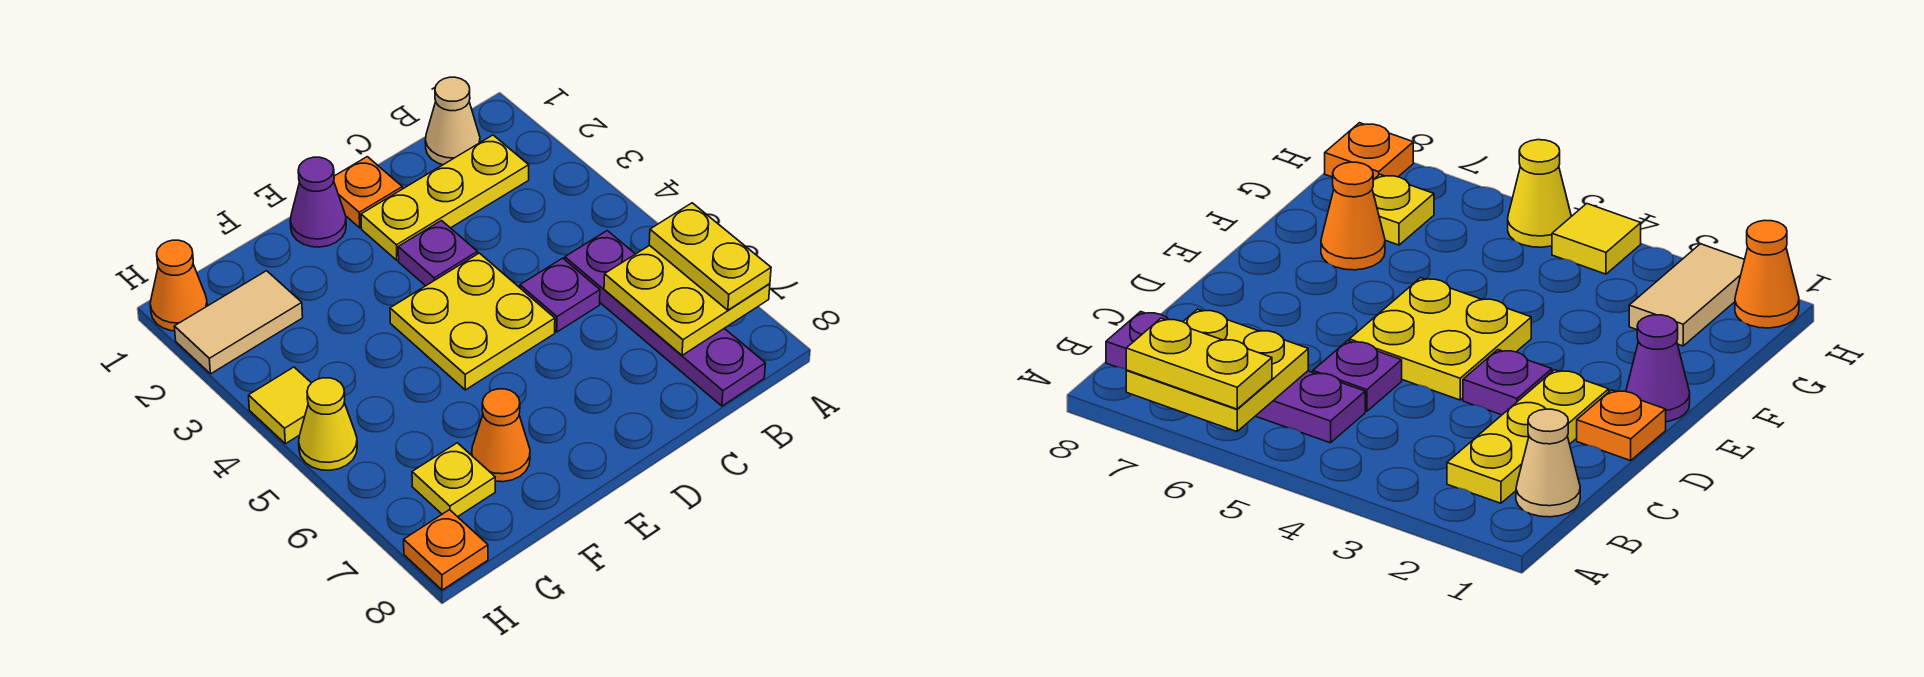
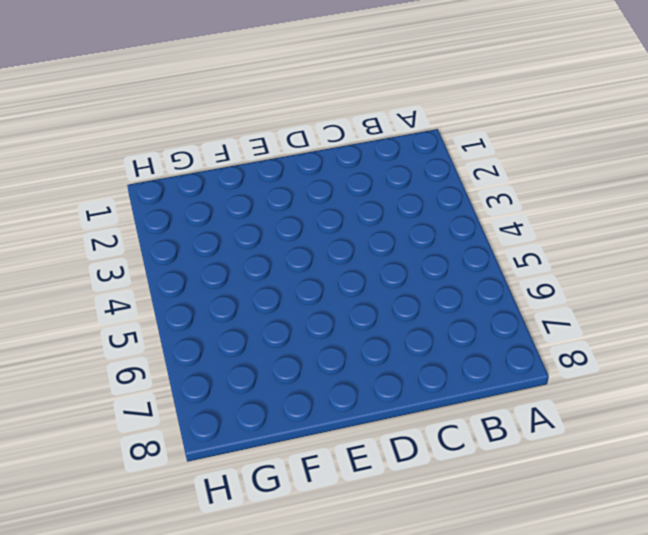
none -> tan 1x1 cone [425,77,480,165]
none -> yellow 1x3 plate [361,135,529,260]
none -> purple 1x4 plate [565,231,765,406]

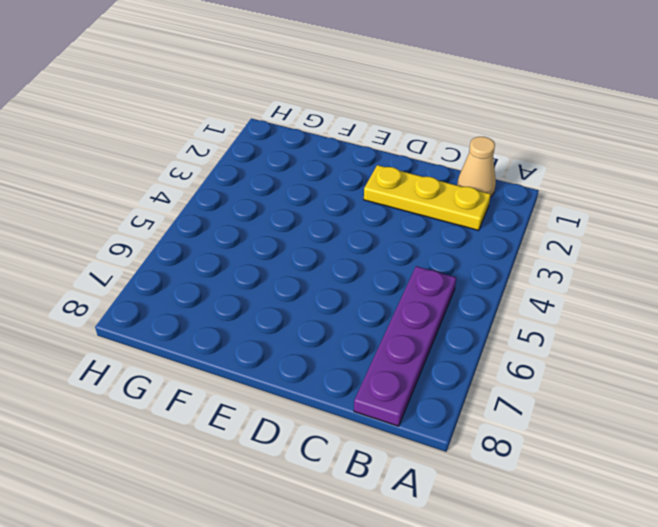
none -> purple 1x1 plate [520,258,600,332]
none -> orange 1x1 plate [334,157,402,228]
none -> purple 1x1 plate [398,221,478,286]

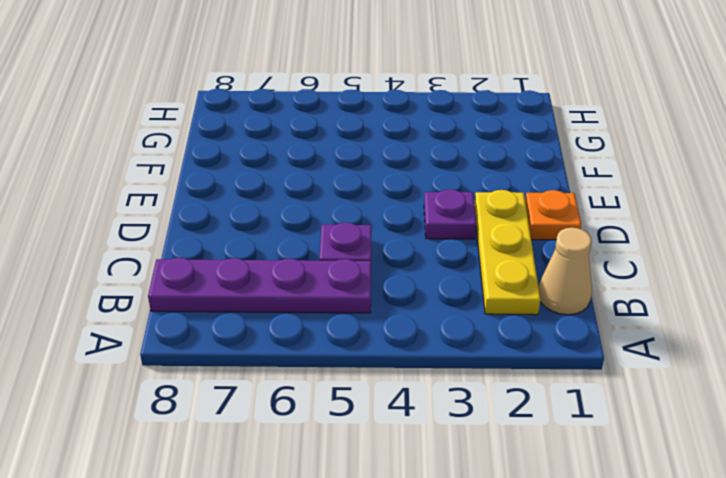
none -> yellow 2x2 plate [390,253,555,390]
none -> purple 1x1 cone [290,157,346,247]
none -> orange 1x1 cone [472,389,530,482]

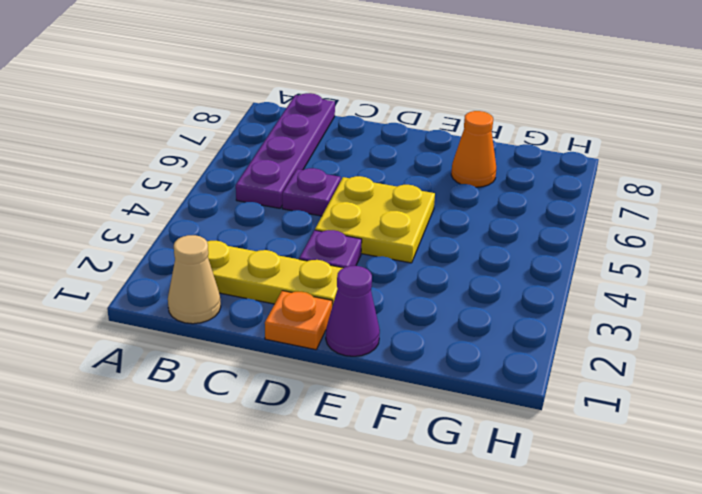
none -> tan 1x2 tile [174,271,303,374]
none -> yellow 1x1 plate [412,443,495,517]
none -> orange 1x1 cone [150,240,207,331]

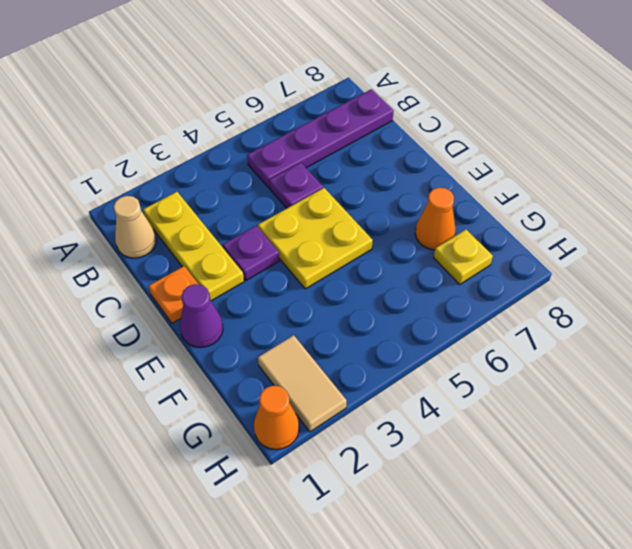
none -> yellow 1x1 tile [249,367,311,444]
none -> yellow 1x1 cone [299,378,357,470]
none -> orange 1x1 plate [404,510,488,590]

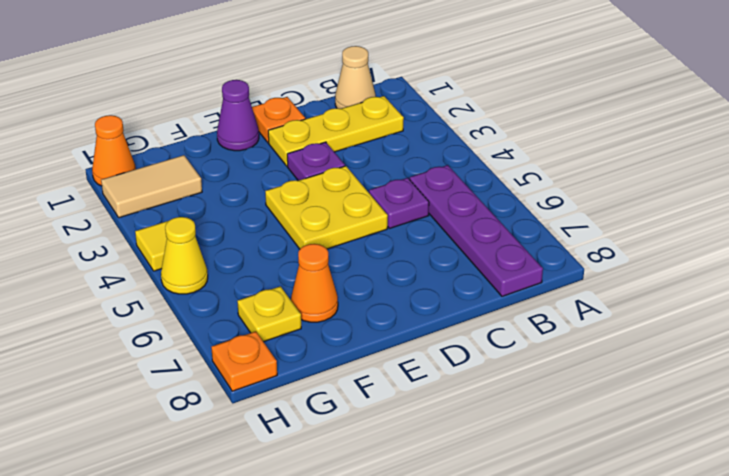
none -> yellow 2x2 plate [604,245,770,355]
none -> yellow 1x2 plate [649,203,771,310]

